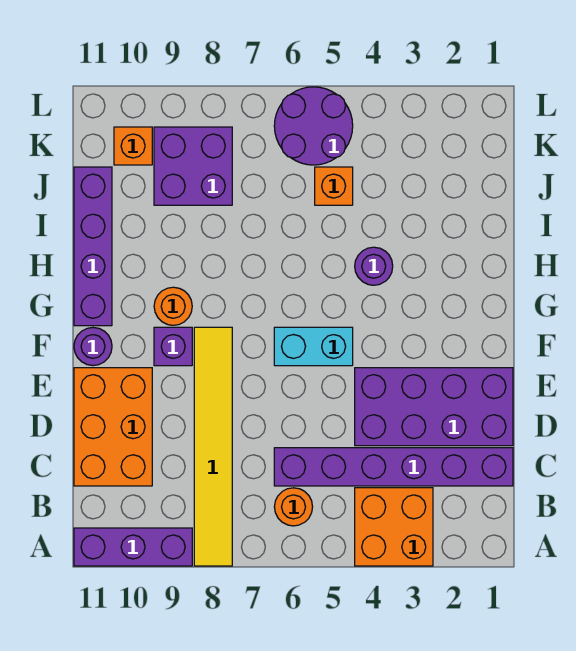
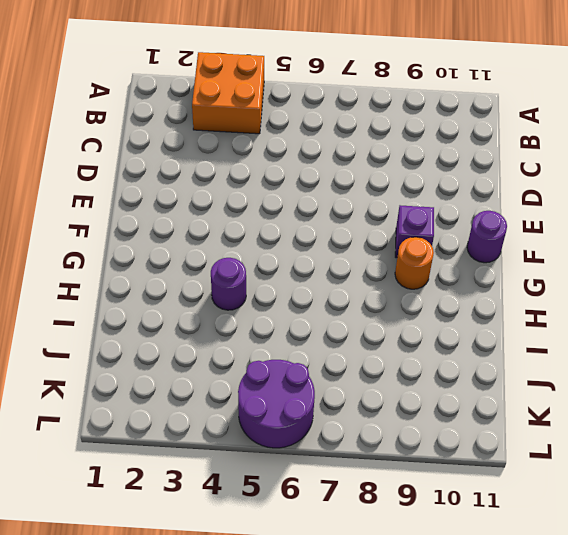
none -> yellow 1x6 tile [194,327,232,566]
none -> purple 1x3 brick [74,528,192,566]
none -> orange 1x1 round brick [274,488,313,526]

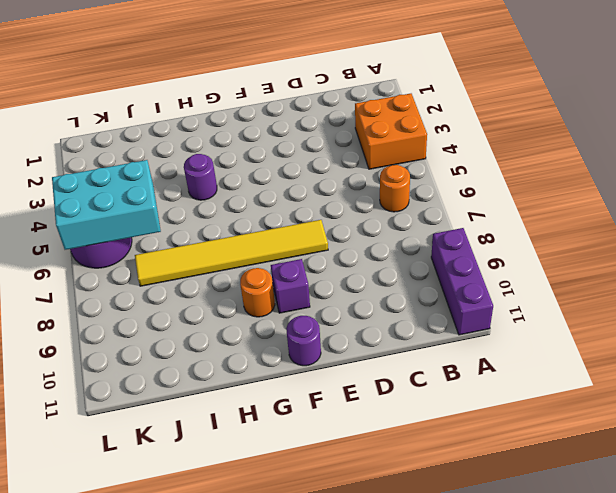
yellow 1x6 tile [135,220,328,286] -> yellow 1x6 tile moved to [194,327,232,566]
cyan 2x3 brick [52,160,161,250] -> none
none -> purple 1x6 brick [274,448,513,486]
none -> orange 2x3 brick [74,368,152,486]
none -> purple 2x4 brick [355,368,513,446]

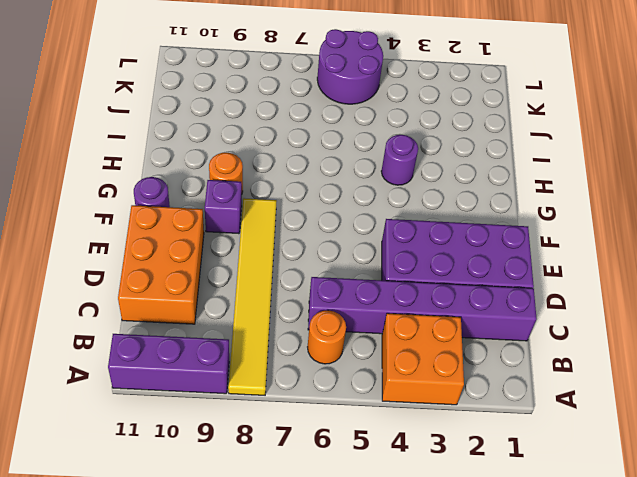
none -> cyan 1x2 brick [274,327,353,366]
none -> purple 1x4 brick [74,167,112,326]
none -> orange 1x1 brick [315,167,353,205]

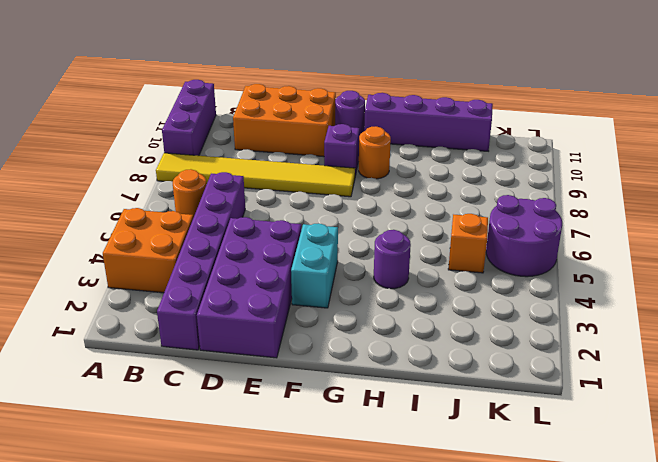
cyan 1x2 brick [291,223,338,308] -> cyan 1x2 brick moved to [274,327,353,366]
none -> purple 2x2 brick [154,127,232,205]
none -> orange 1x1 brick [114,127,152,165]

